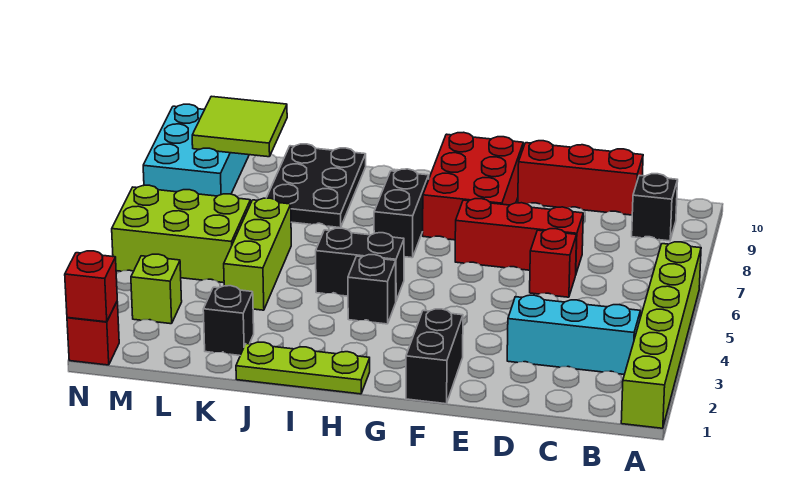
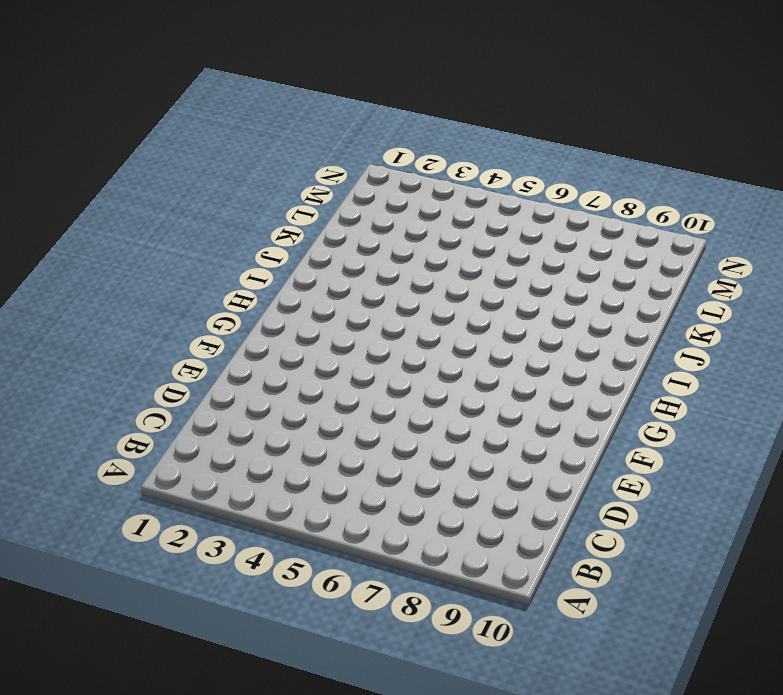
none -> lime 1x6 brick [621,242,701,428]
none -> cyan 1x3 brick [507,295,640,374]
none -> black 1x1 brick [632,174,678,241]

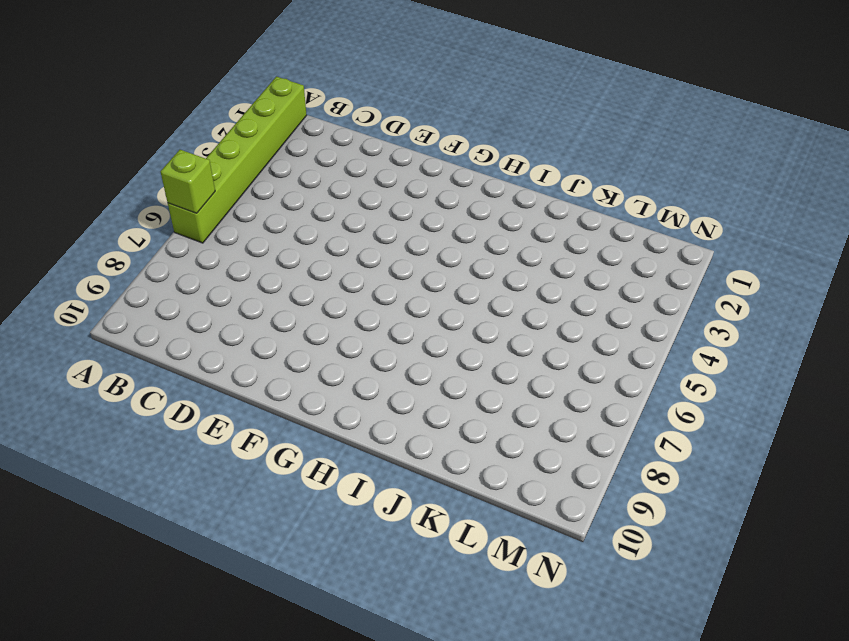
lime 1x1 brick [161,150,215,213] -> lime 1x1 brick moved to [131,254,182,324]
none -> cyan 1x3 brick [507,295,640,374]
none -> black 1x1 brick [632,174,678,241]
none -> red 1x3 brick [518,141,643,215]

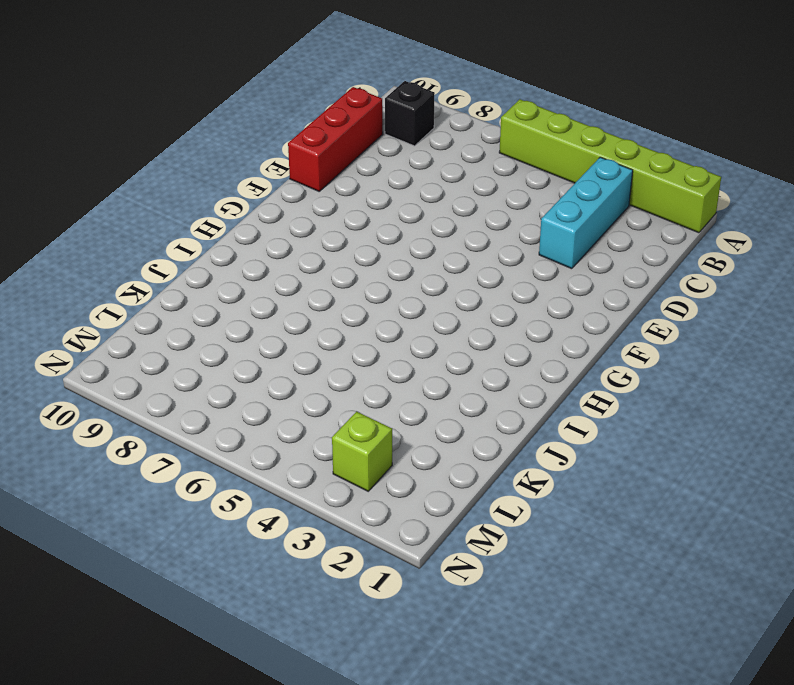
none -> red 1x1 brick [530,229,577,297]
none -> red 1x3 brick [455,199,583,273]
none -> black 1x2 brick [406,309,463,404]

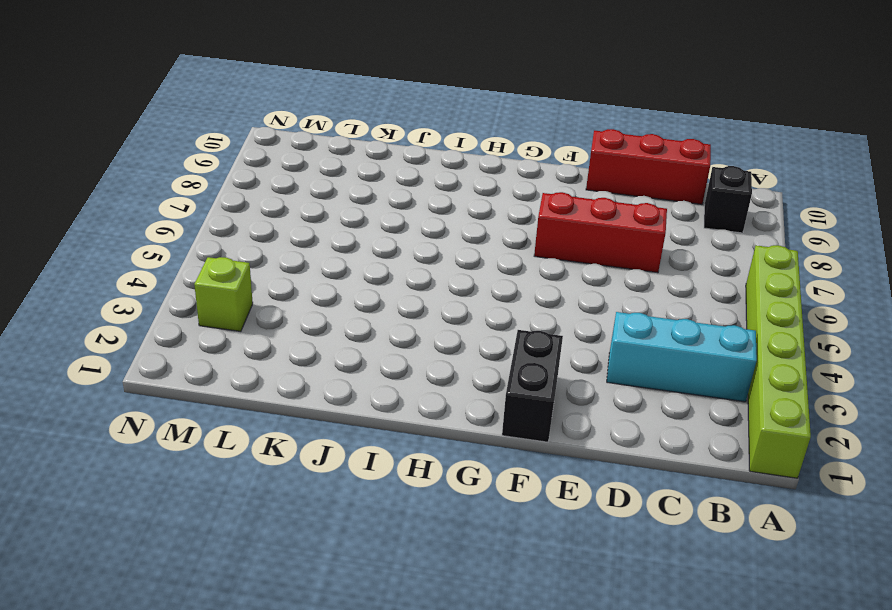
none -> red 1x1 brick [530,229,577,297]
none -> red 2x3 brick [423,132,523,240]
none -> lime 1x3 plate [236,342,370,394]

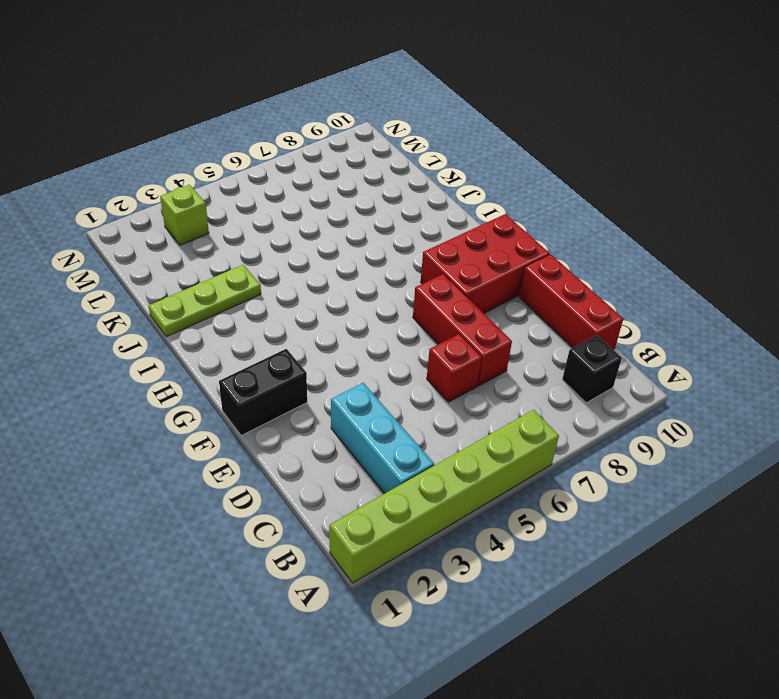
lime 1x3 plate [149,265,261,337] -> lime 1x3 plate turned to [236,342,370,394]
none -> black 1x1 brick [348,255,396,324]
none -> black 1x2 brick [316,228,404,300]
none -> black 1x2 brick [374,169,429,258]

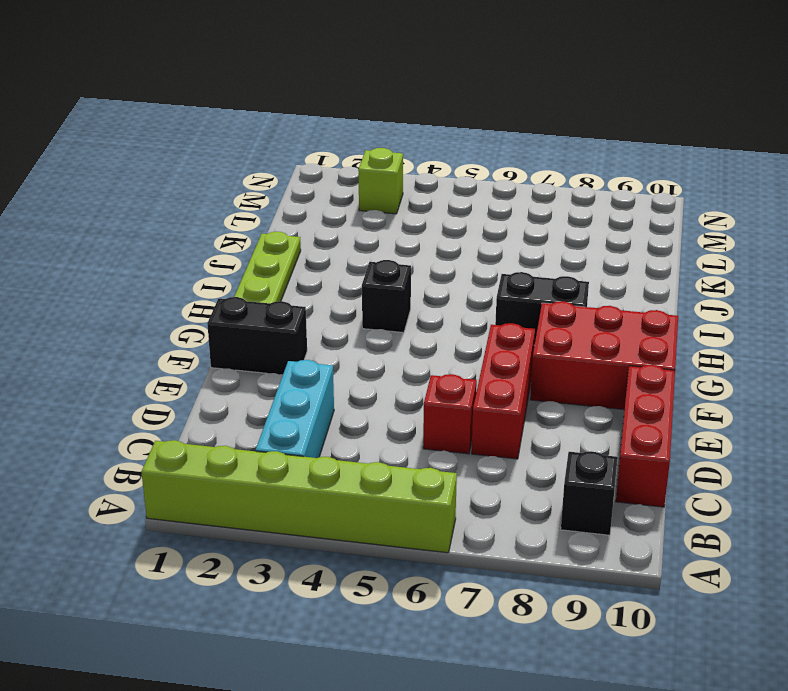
none -> black 1x2 brick [316,228,404,300]
none -> black 2x3 plate [267,144,366,228]
none -> black 1x1 brick [203,286,254,355]

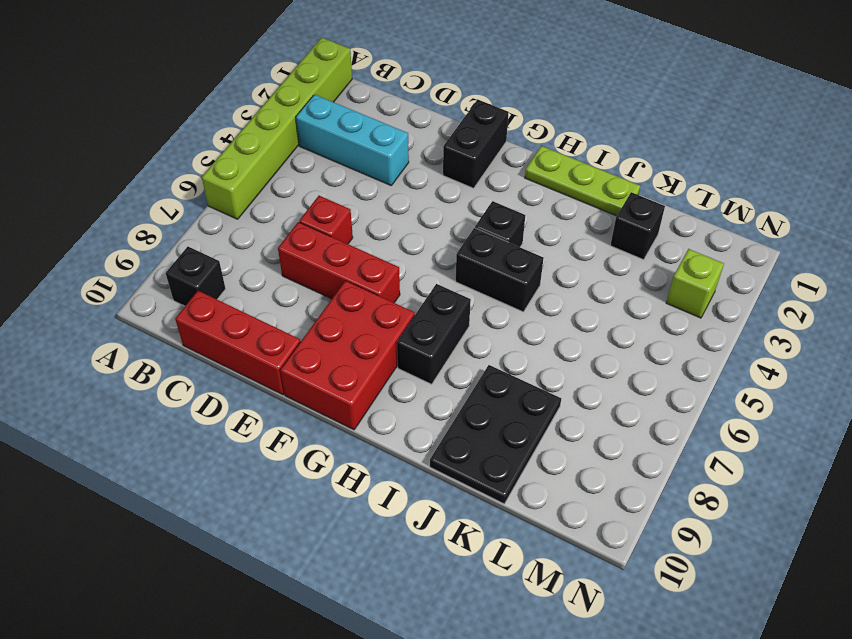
none -> lime 1x3 brick [224,198,291,310]
none -> lime 2x3 brick [112,185,251,283]
none -> cyan 2x3 brick [143,104,249,196]

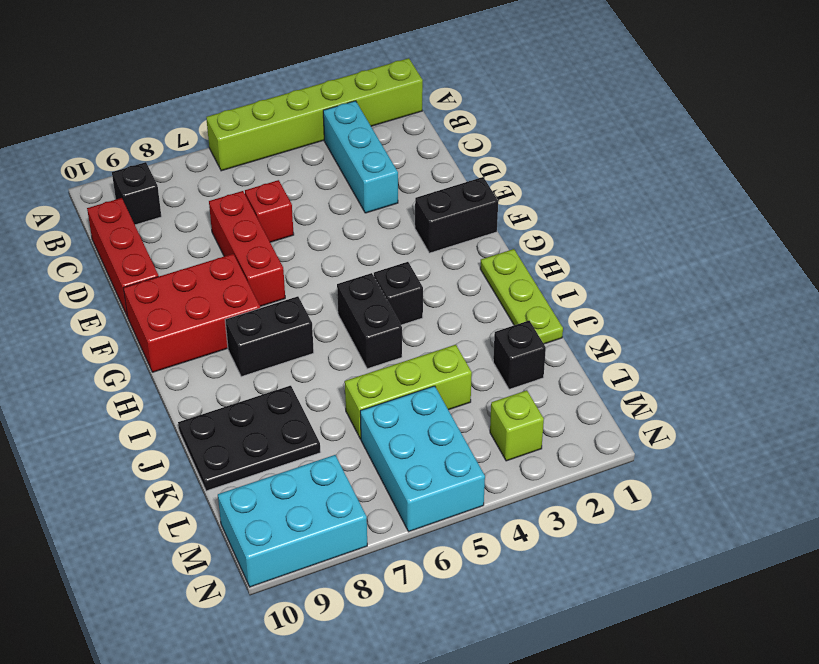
cyan 2x3 brick [360,386,485,532] -> lime 2x3 brick [112,185,251,283]
none -> red 1x1 brick [67,302,119,365]
none -> lime 2x2 tile [192,96,287,157]
none -> red 1x1 brick [65,251,117,322]

